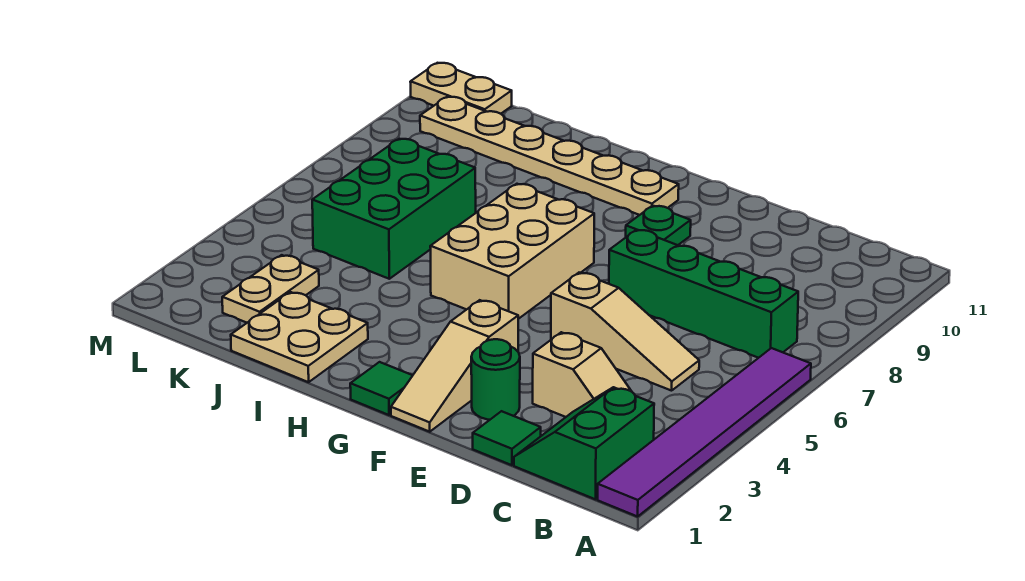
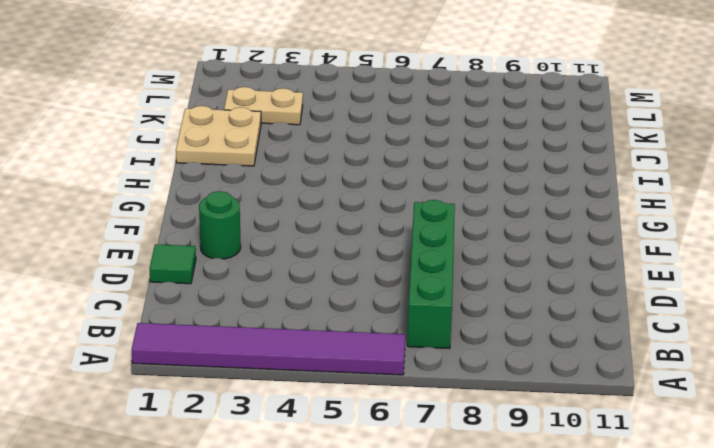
none -> green 2x2 slope [514,387,654,499]
none -> tan 1x2 slope [533,332,632,417]
none -> tan 1x3 slope [551,273,699,391]

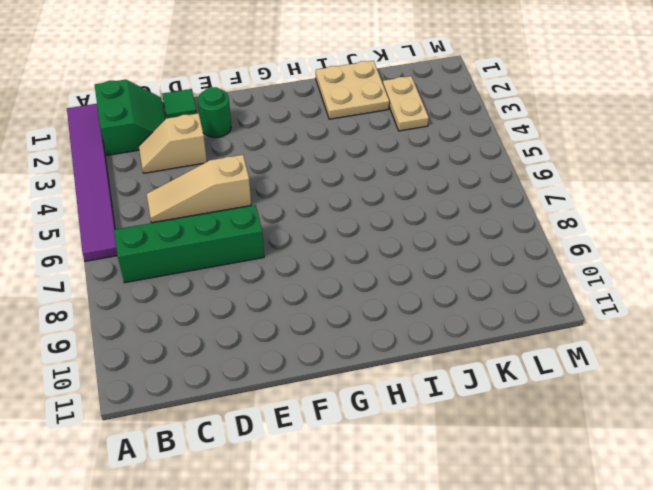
none -> tan 1x3 slope [391,300,518,432]
none -> green 1x1 plate [626,206,691,245]
none -> green 1x1 tile [350,362,413,415]

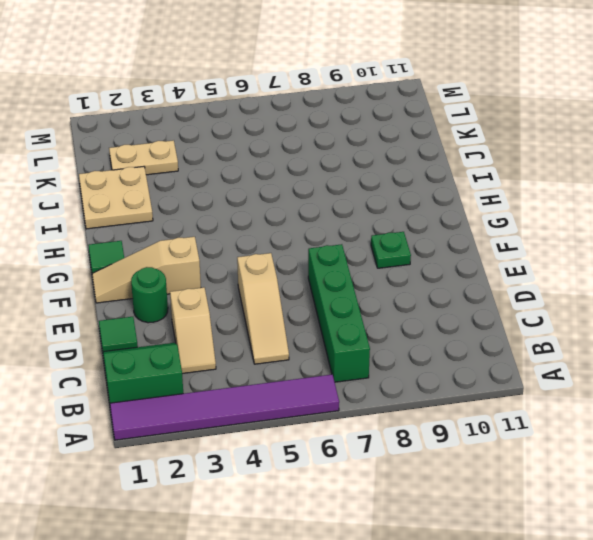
none -> tan 2x3 brick [430,184,594,319]
none -> tan 1x6 plate [420,97,679,215]
none -> green 2x3 brick [312,139,476,279]

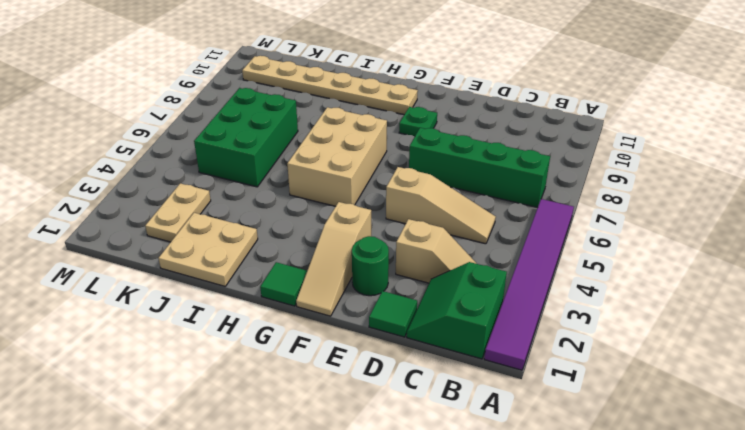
none -> tan 1x2 plate [410,63,512,114]

